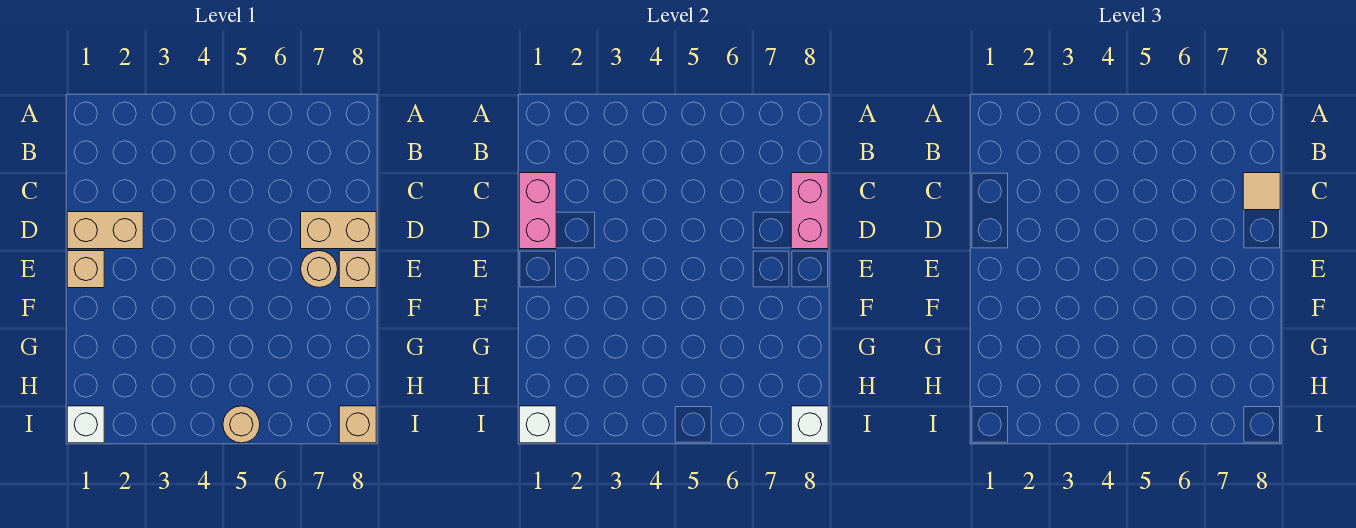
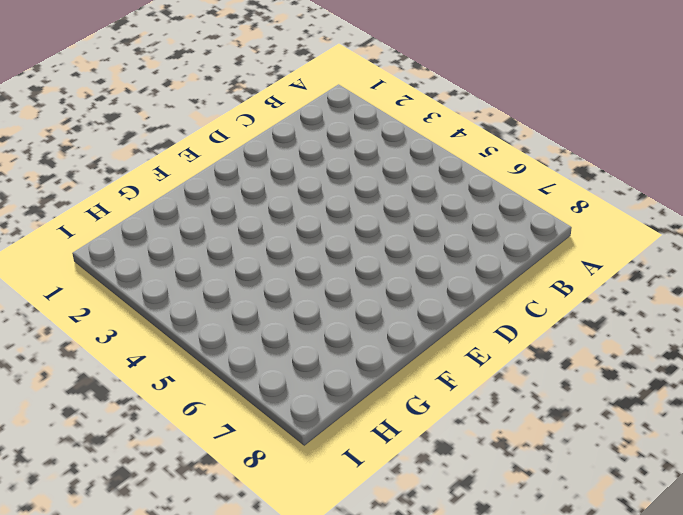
none -> tan 1x2 brick [67,212,143,249]
none -> tan 1x2 brick [301,212,376,249]
none -> tan 1x1 brick [67,251,104,288]

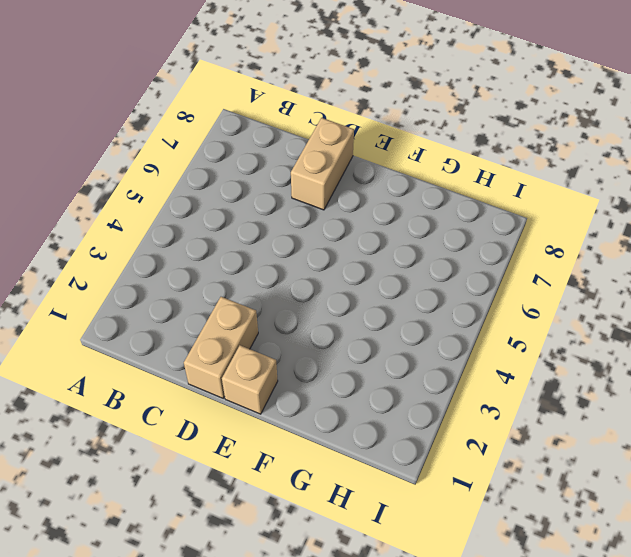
none -> tan 1x1 round brick [301,251,338,287]
none -> tan 1x1 brick [339,251,376,288]
none -> white 1x1 brick [67,406,104,443]

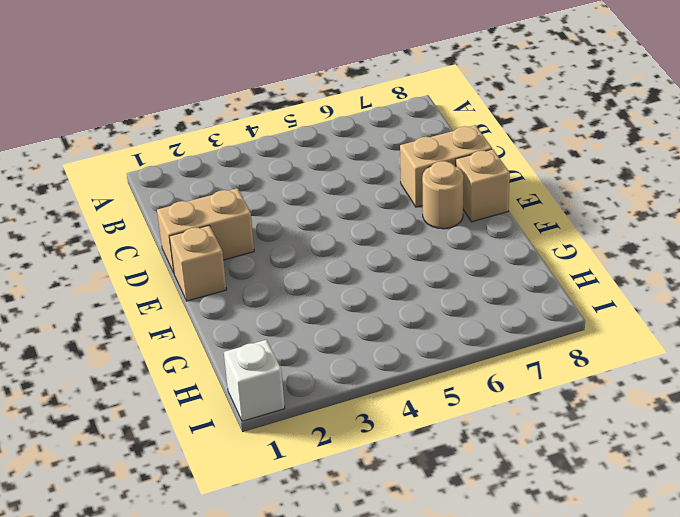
none -> tan 1x1 round brick [223,406,260,443]
none -> tan 1x1 brick [339,406,376,443]
none -> pink 1x2 brick [519,173,556,249]

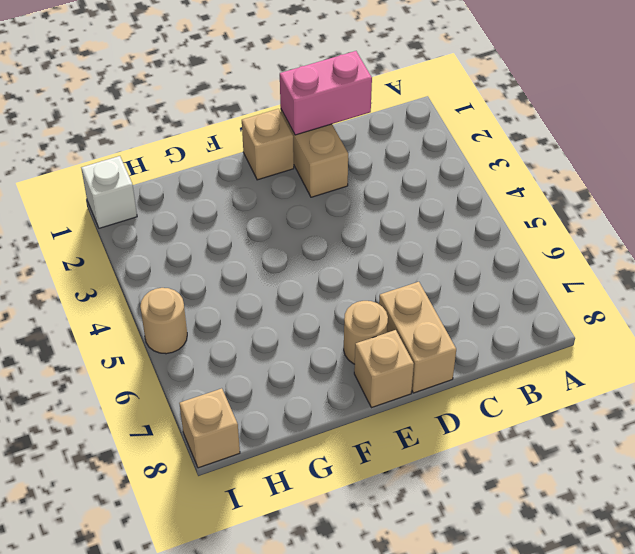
none -> pink 1x2 brick [791,173,828,249]
none -> white 1x1 brick [519,406,556,443]
none -> white 1x1 brick [791,406,828,443]

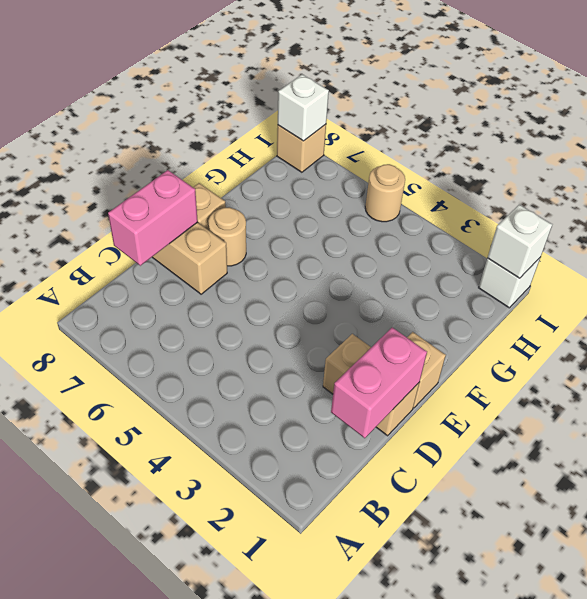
none -> tan 1x1 tile [1243,173,1280,210]

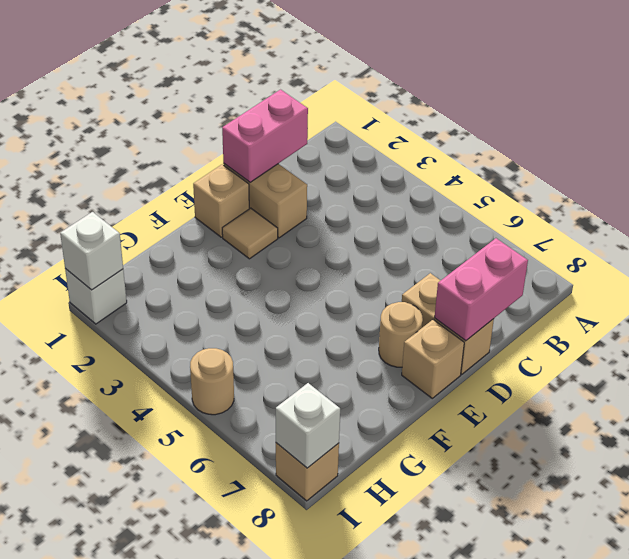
tan 1x1 tile [222,208,278,259] -> tan 1x1 tile moved to [1243,173,1280,210]

